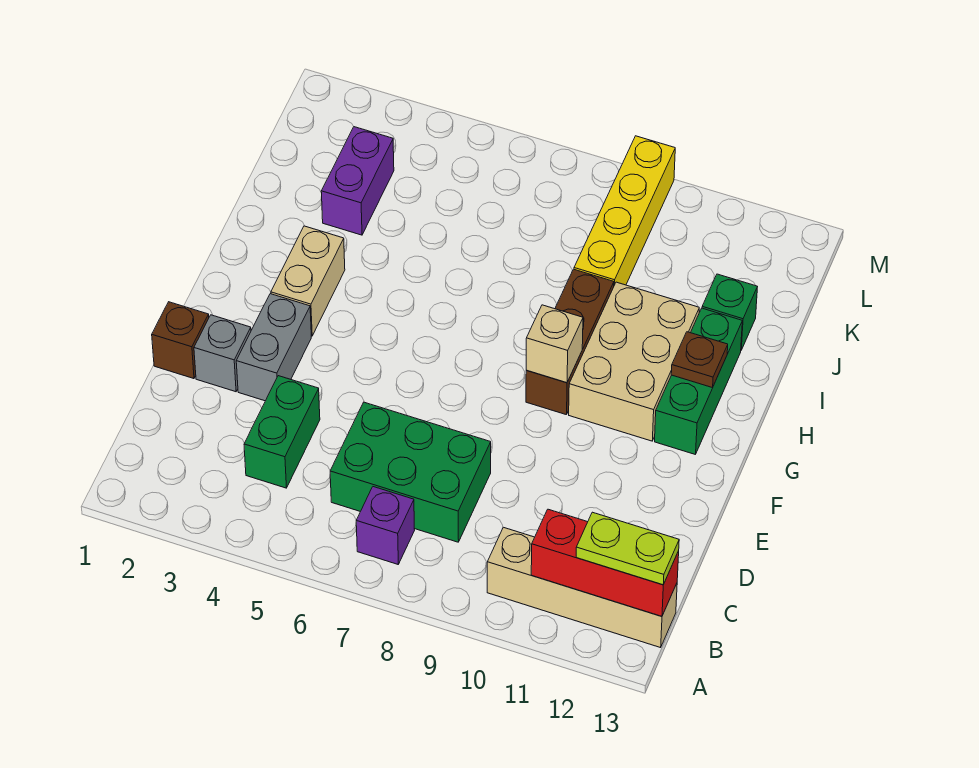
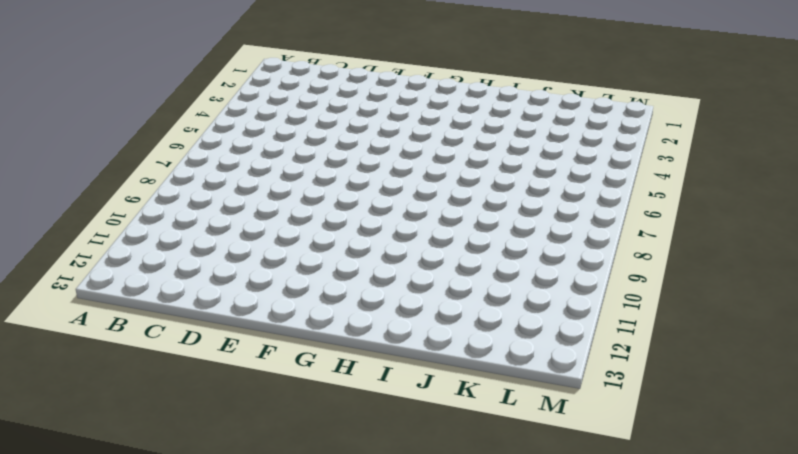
none -> purple 1x1 brick [356,487,415,564]
none -> tan 1x4 brick [487,527,677,648]
none -> green 1x2 brick [244,376,320,488]

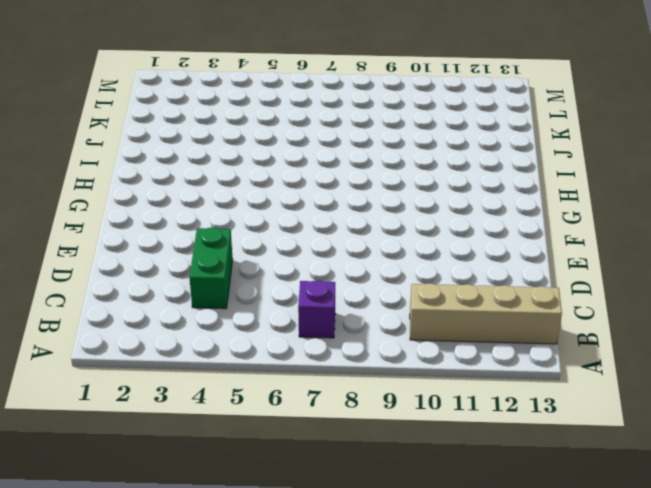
none -> green 2x3 brick [330,402,491,542]
none -> brown 1x1 brick [152,302,209,379]
none -> grey 1x1 brick [194,315,251,392]

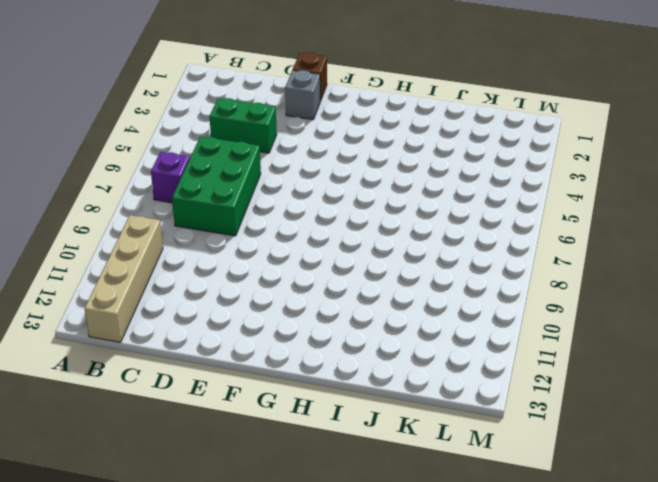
none -> grey 1x2 brick [236,294,311,401]
none -> tan 1x2 brick [271,226,345,336]
none -> brown 1x3 brick [526,269,614,415]

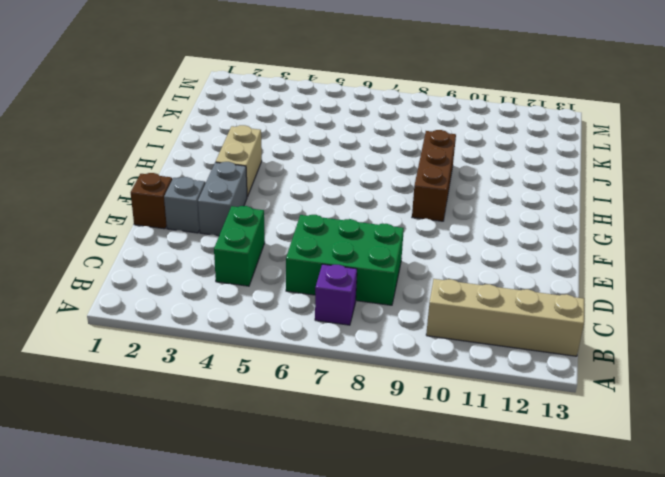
none -> tan 2x3 brick [569,282,699,441]
none -> green 1x3 brick [655,308,742,454]
none -> purple 1x2 brick [321,127,394,235]

